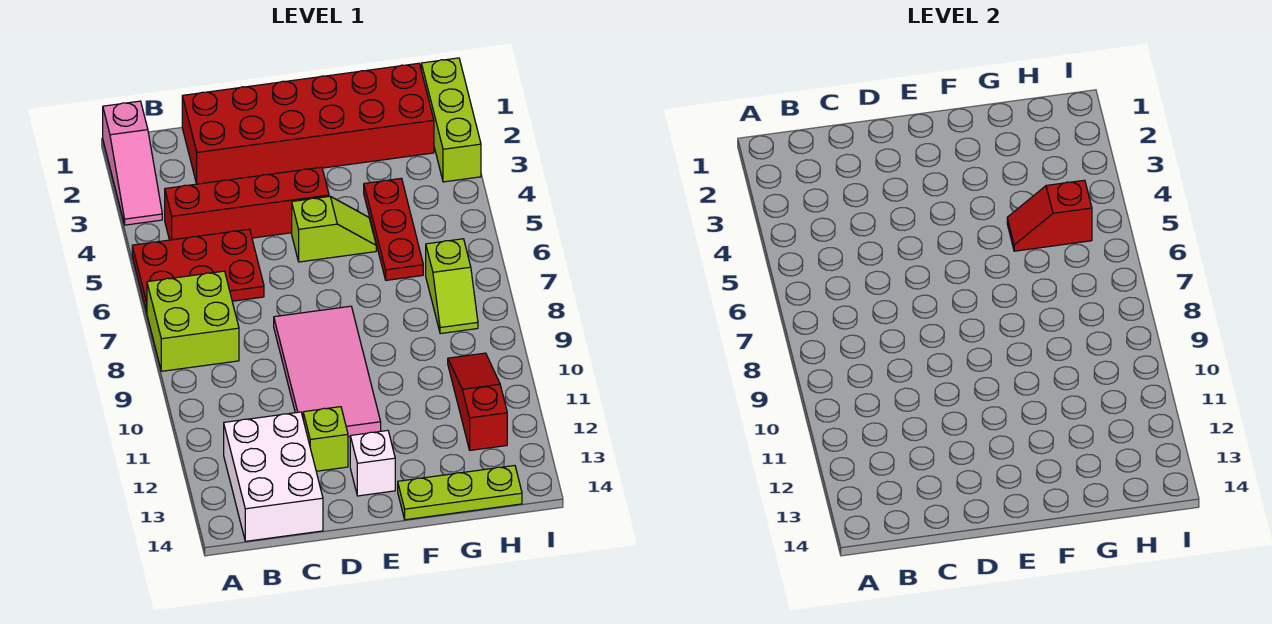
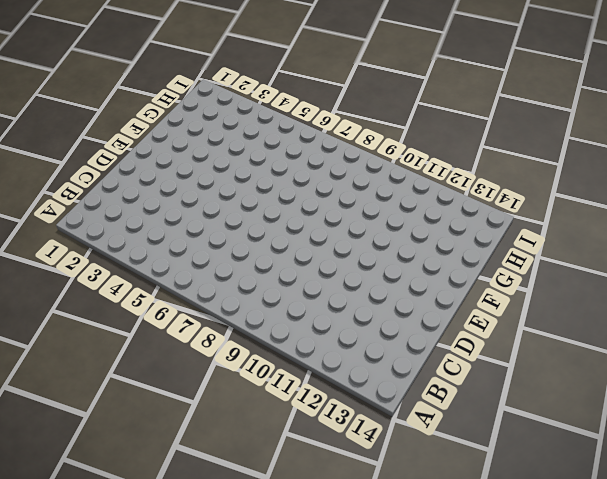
none -> pink 1x3 slope [103,101,162,225]
none -> red 2x3 plate [132,229,264,312]
none -> lime 2x2 brick [147,271,239,371]

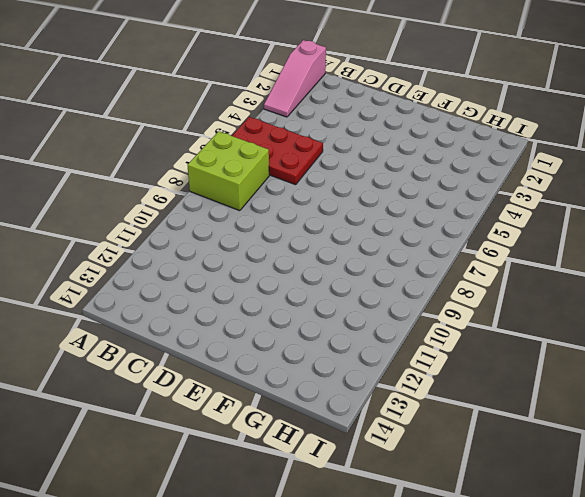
none -> red 1x4 brick [165,167,329,240]
none -> white 2x3 brick [224,412,323,541]
none -> red 2x6 brick [182,63,434,184]

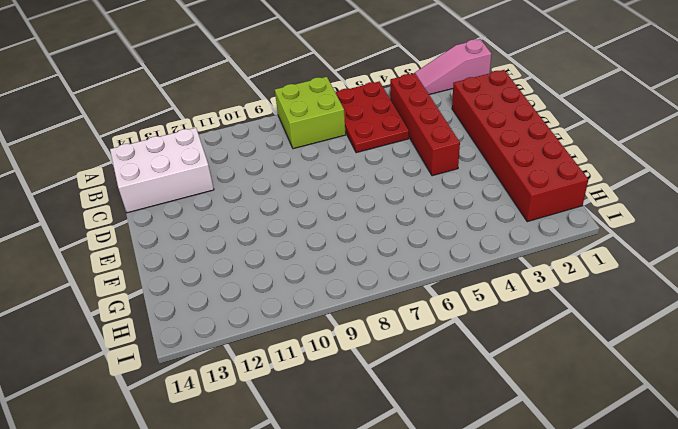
none -> pink 2x4 tile [274,306,381,437]
none -> lime 1x1 brick [303,407,348,471]
none -> lime 1x2 slope [292,196,376,262]

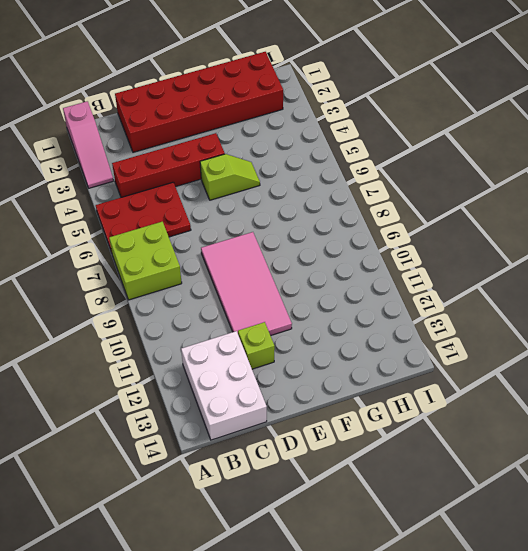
none -> white 1x1 brick [350,430,395,496]
none -> lime 1x3 plate [398,466,522,520]
none -> red 1x3 plate [364,178,423,280]

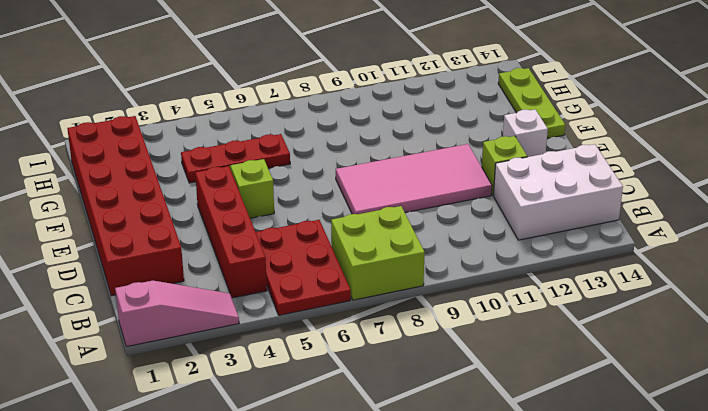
none -> lime 1x2 slope [426,239,478,334]
none -> red 1x3 slope [448,353,507,450]
none -> lime 1x3 brick [421,58,481,182]

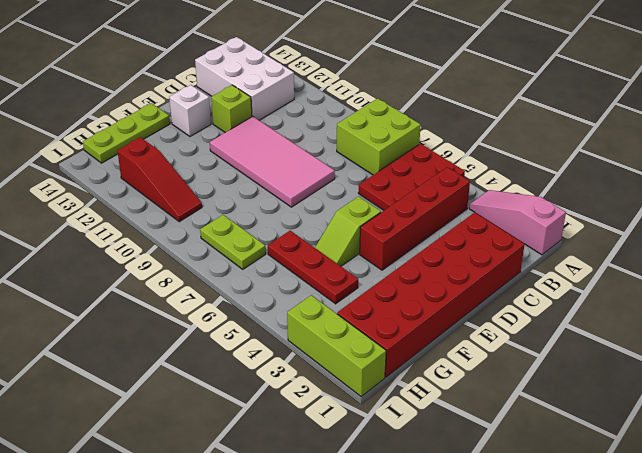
lime 1x2 plate [200,215,266,269] -> lime 1x2 slope [426,239,478,334]
none -> red 1x2 slope [1007,180,1092,251]

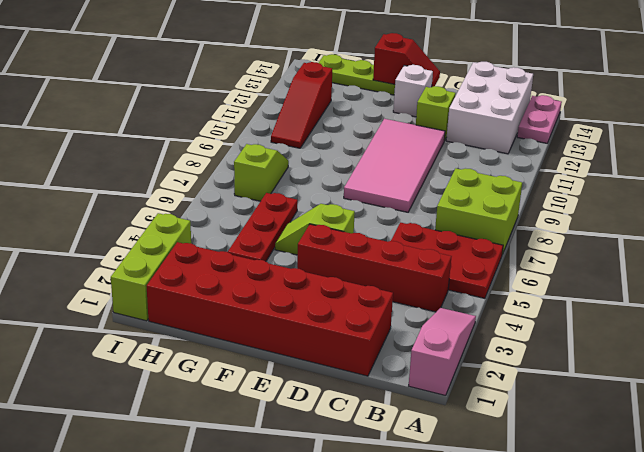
pink 1x2 plate [517,95,562,143] -> none
red 1x2 slope [373,33,440,87] -> red 1x2 slope moved to [1007,180,1092,251]

